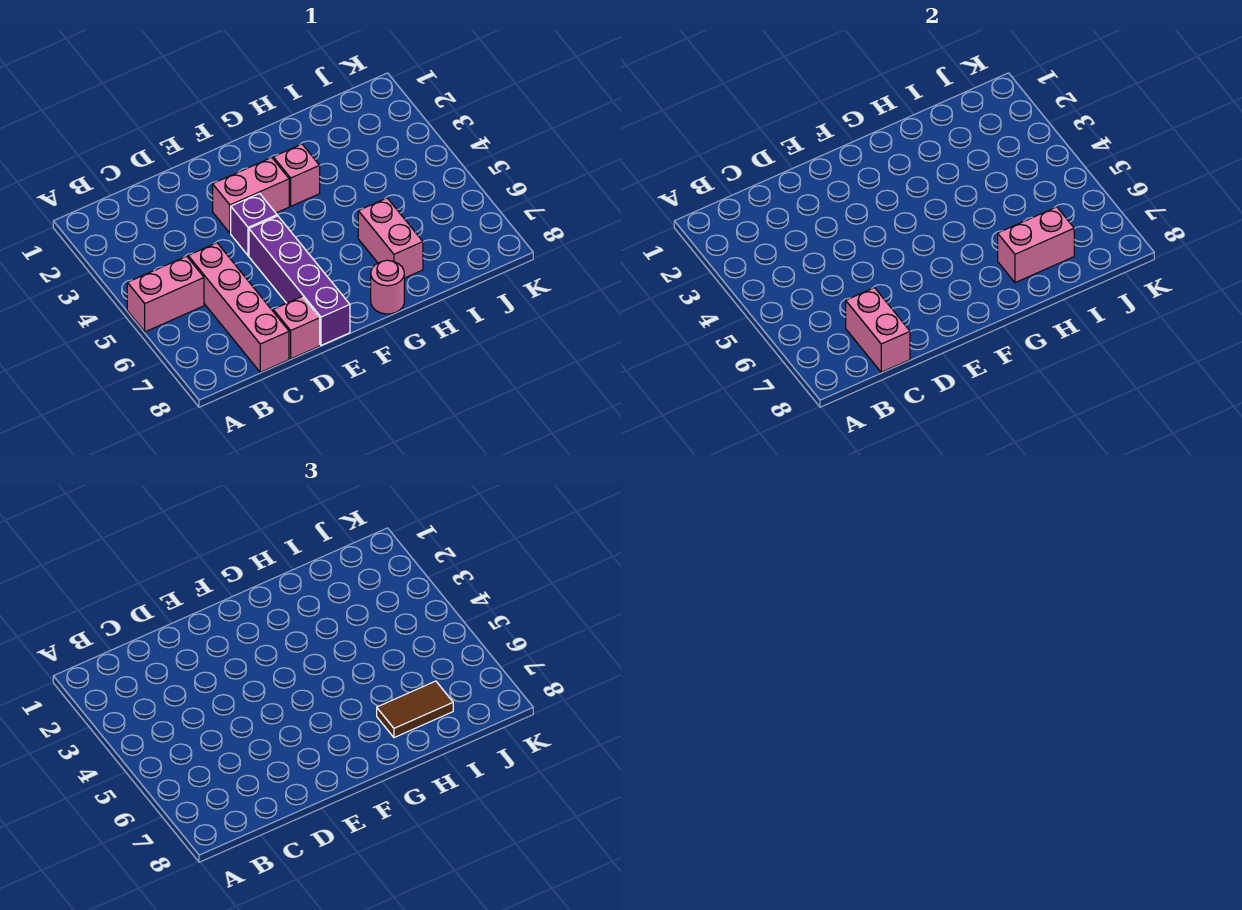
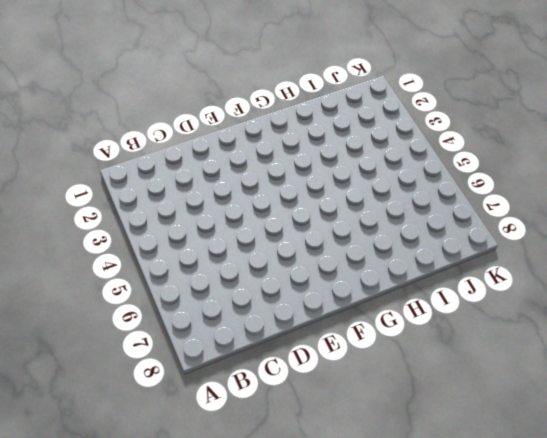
none -> pink 1x2 brick [127,256,204,332]
none -> pink 1x4 brick [188,243,289,372]
none -> pink 1x1 brick [273,297,320,359]

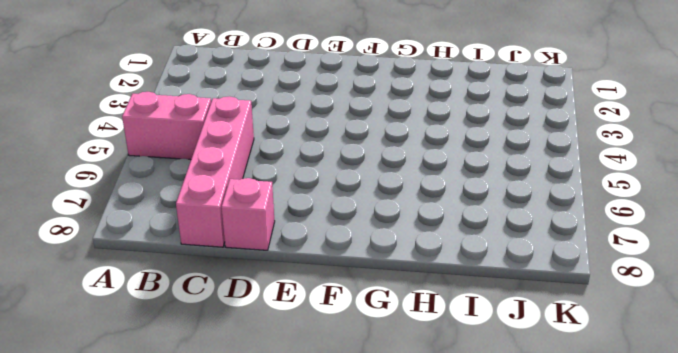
none -> pink 1x2 brick [213,158,289,233]
none -> purple 1x1 brick [231,194,277,256]
none -> purple 1x4 brick [249,216,350,345]

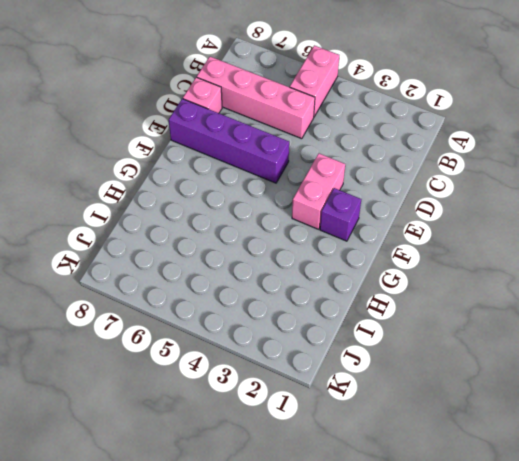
purple 1x1 brick [320,188,361,241] -> purple 1x1 brick moved to [231,194,277,256]
none -> pink 1x1 brick [273,144,320,206]
none -> pink 1x1 round brick [371,260,404,314]
none -> pink 1x2 brick [358,198,423,278]

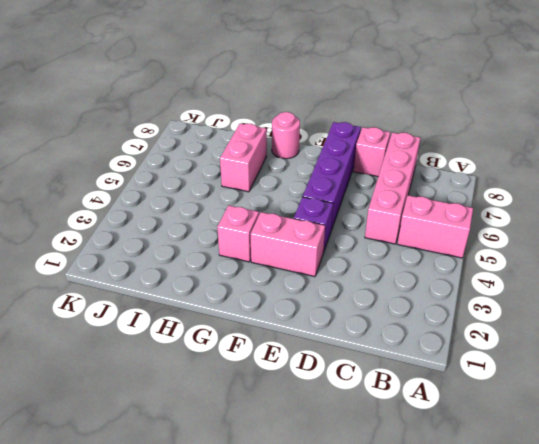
none -> pink 1x2 brick [846,288,910,372]
none -> pink 1x2 brick [998,207,1074,283]
none -> brown 1x2 tile [377,681,453,738]

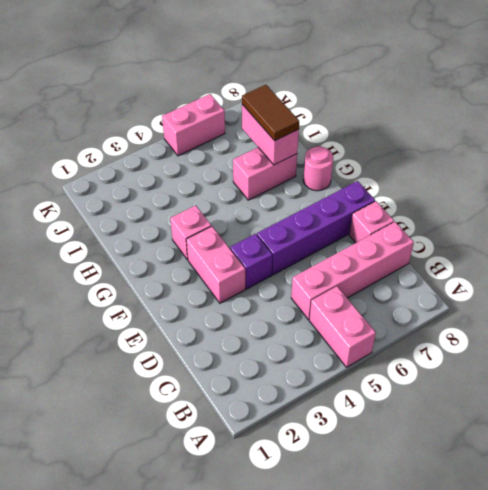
pink 1x2 brick [162,94,225,156] -> pink 1x2 brick moved to [846,288,910,372]

